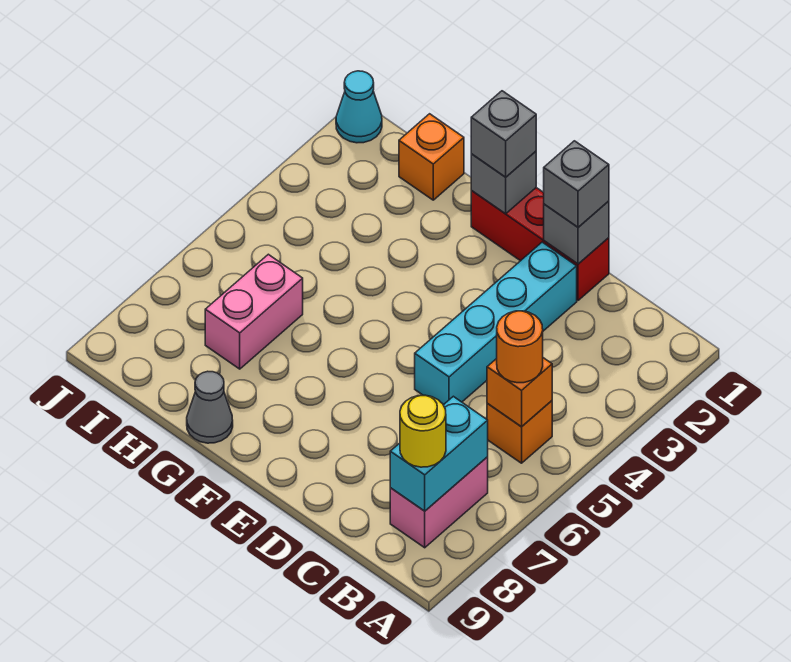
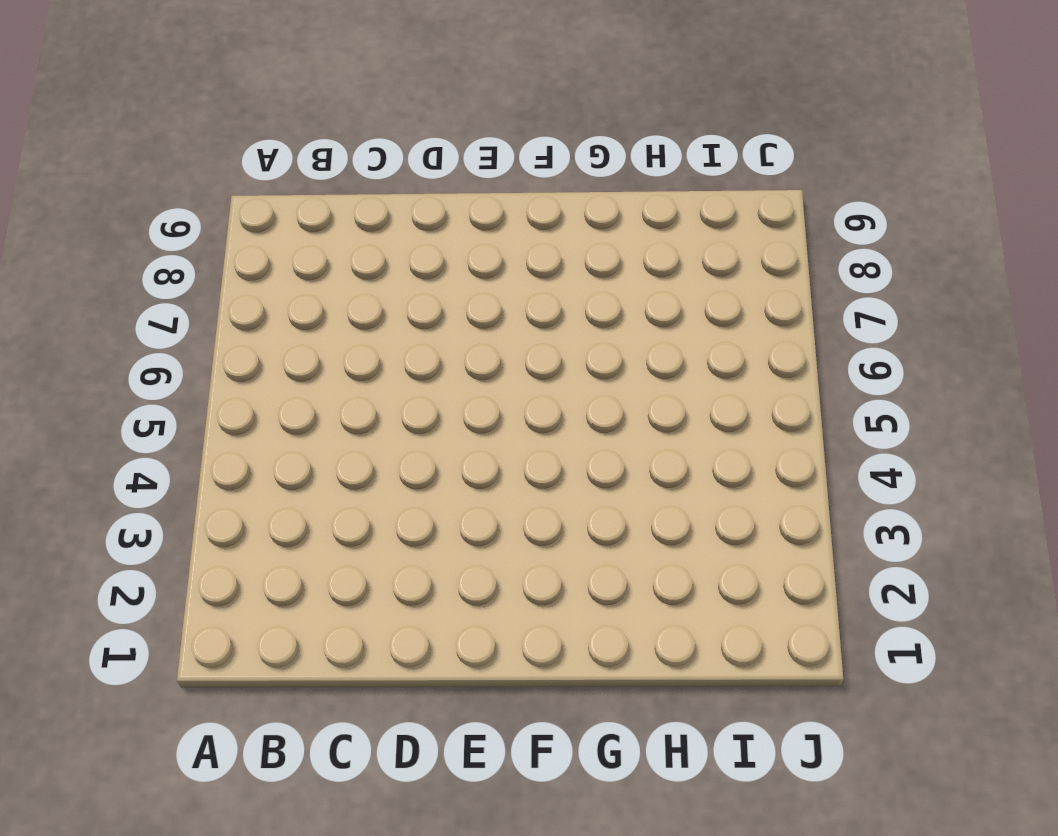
none -> orange 1x1 brick [487,401,552,463]
none -> pink 1x2 brick [390,457,488,548]
none -> red 1x3 brick [471,188,609,300]

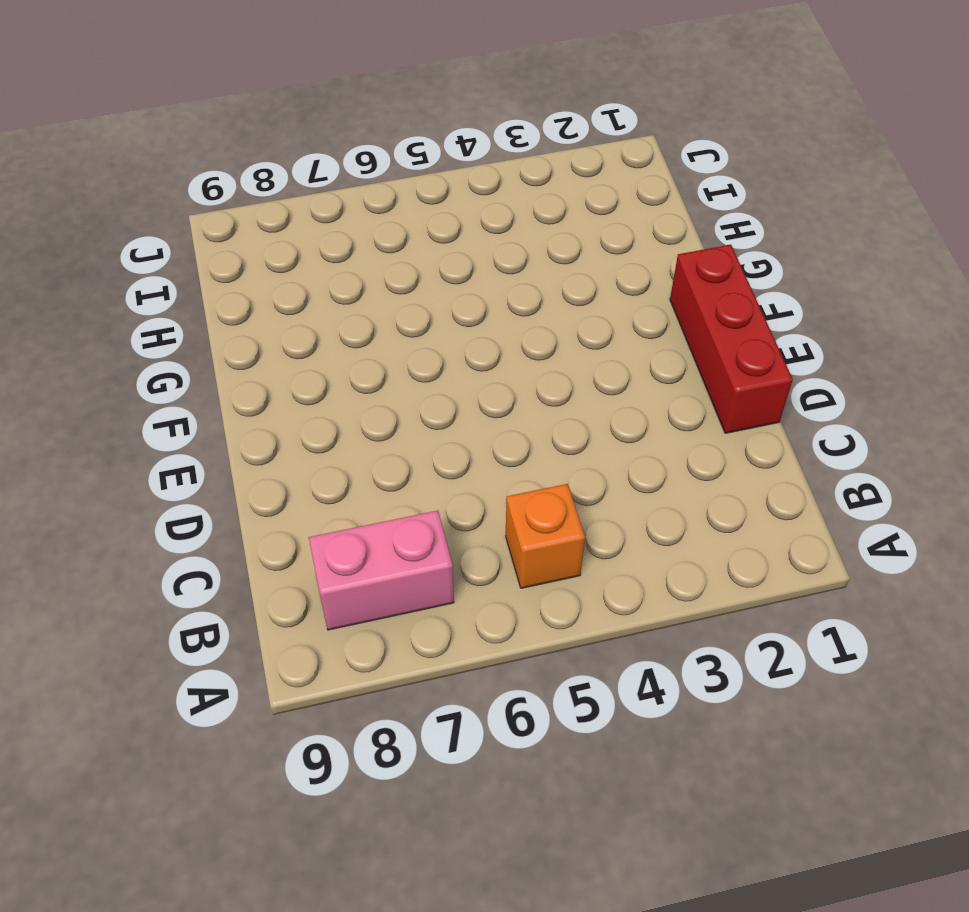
none -> cyan 1x4 brick [415,242,577,405]
none -> grey 1x1 cone [187,371,233,443]
none -> orange 1x1 brick [399,114,464,200]

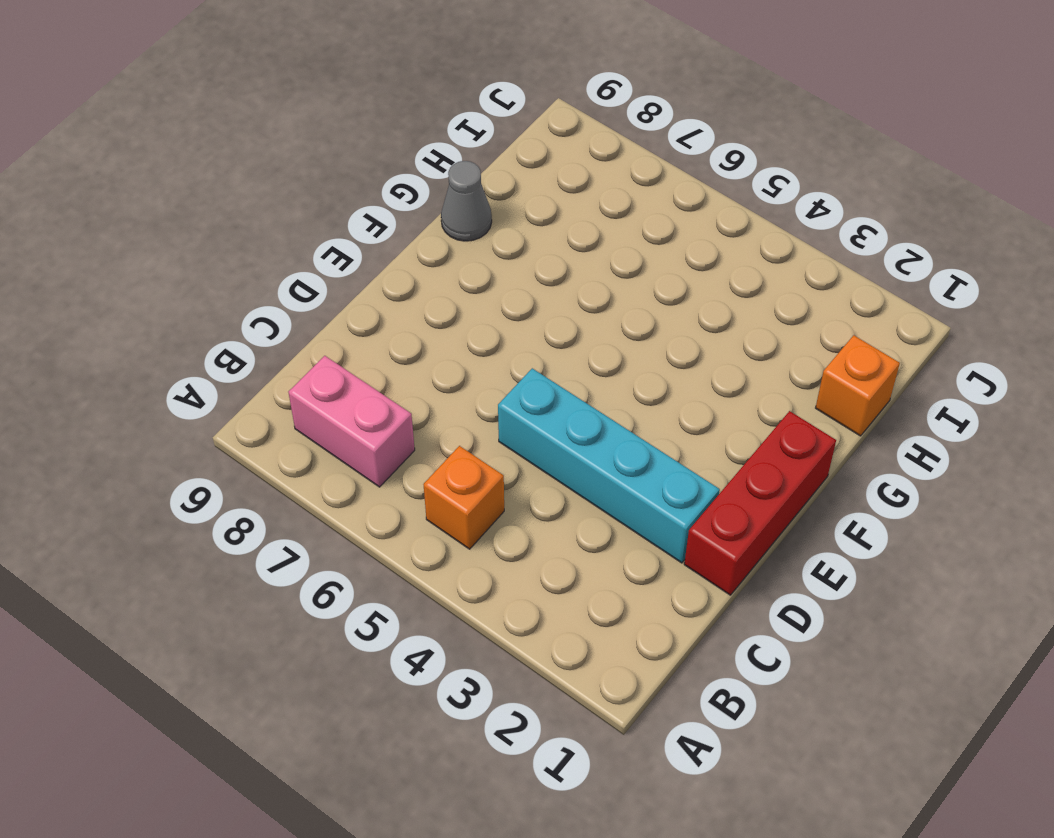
none -> pink 1x2 brick [205,254,303,369]
none -> cyan 1x1 cone [336,71,382,143]
none -> orange 1x1 brick [487,358,552,427]

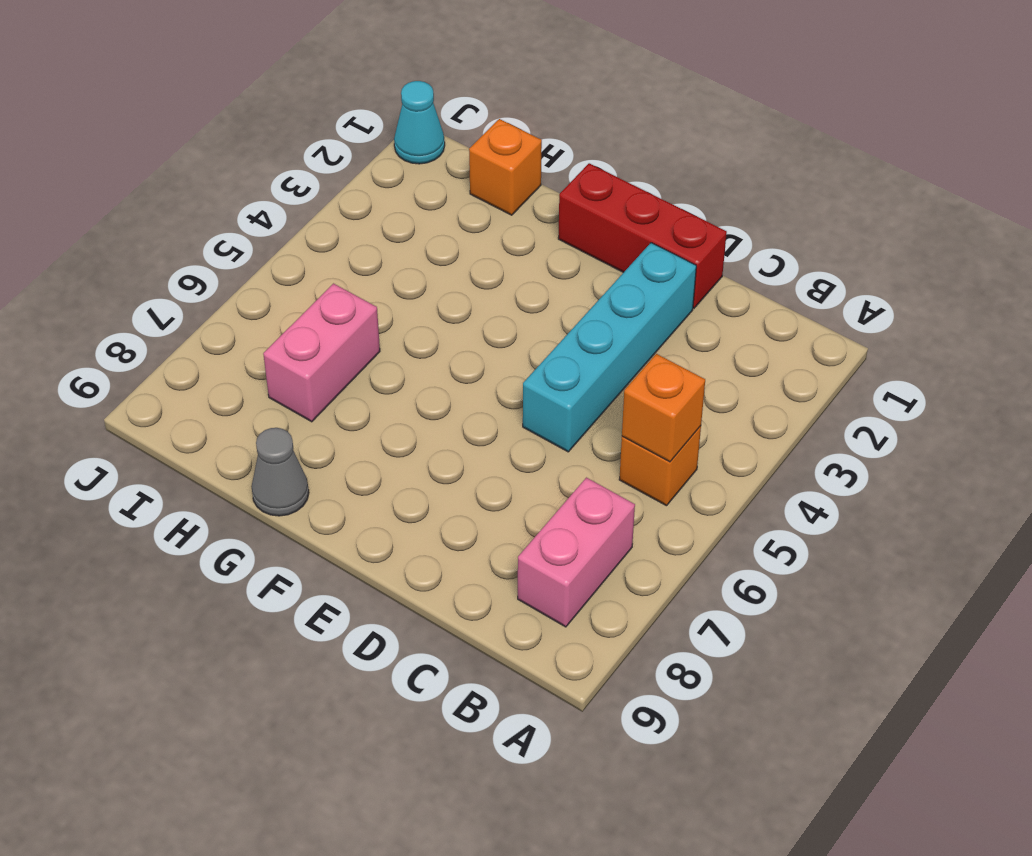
none -> cyan 1x2 brick [390,396,488,511]
none -> grey 1x1 brick [544,201,609,264]
none -> grey 1x1 brick [471,151,536,214]

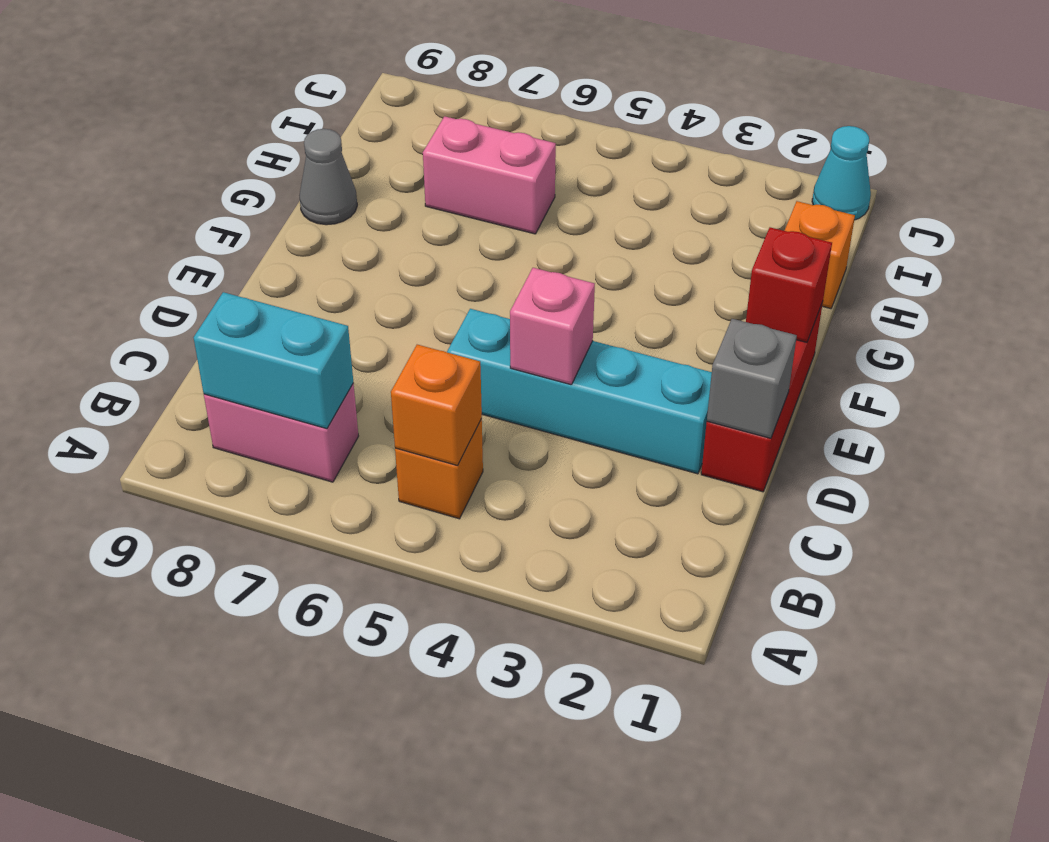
pink 1x1 brick [510,268,595,385] -> none
red 1x1 brick [746,227,832,342] -> grey 1x1 brick [471,151,536,214]
none -> orange 1x1 round brick [497,311,543,383]
none -> yellow 1x1 round brick [400,395,446,467]
none -> grey 1x1 brick [544,141,609,227]

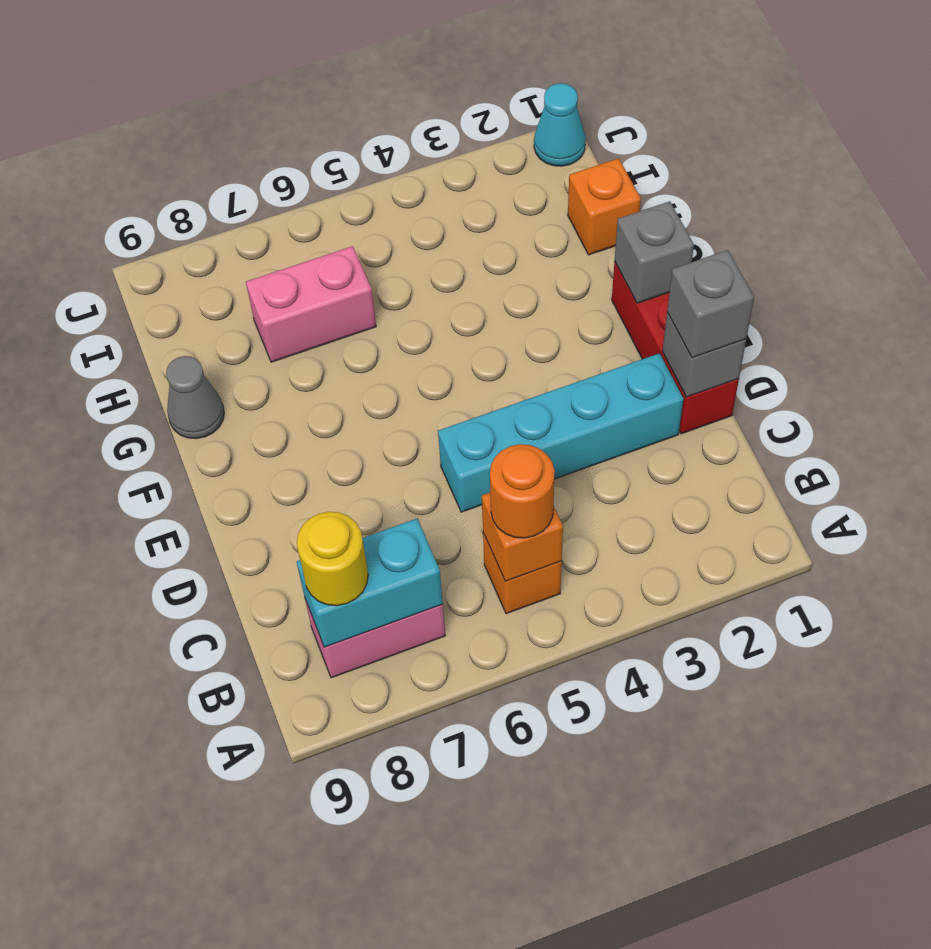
none -> grey 1x1 brick [471,91,536,177]

